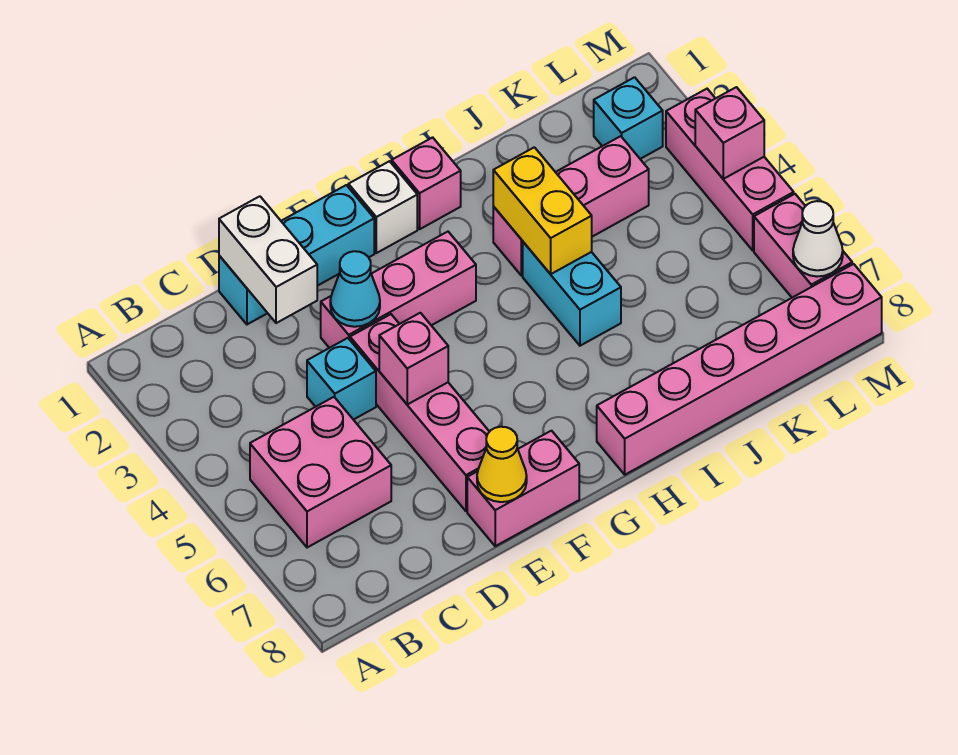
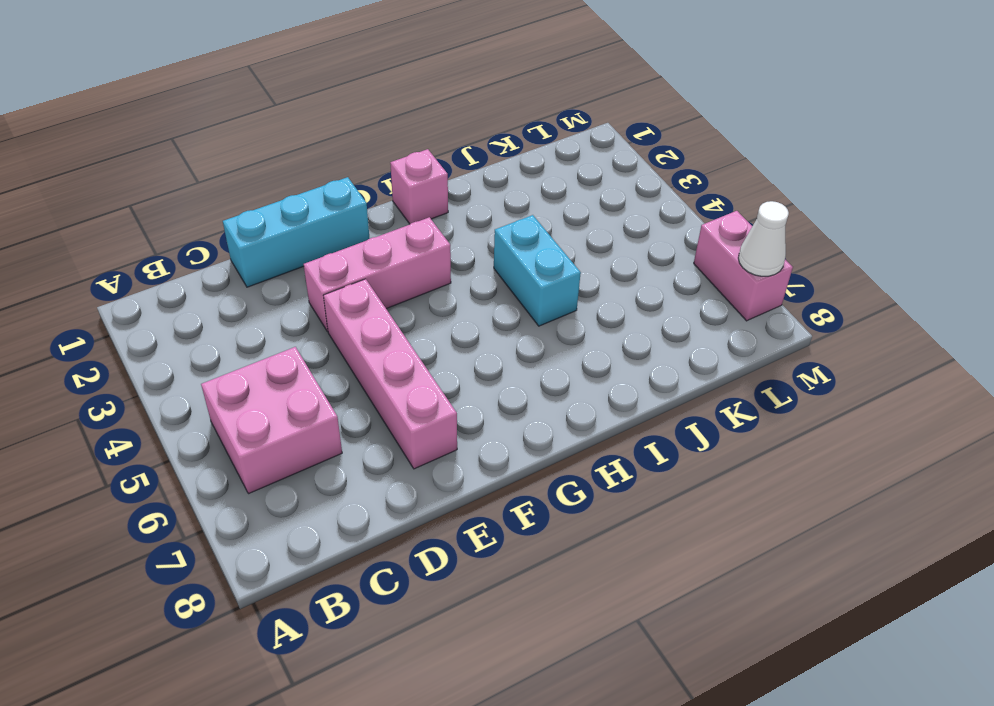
none -> cyan 1x1 brick [307,338,376,420]
none -> pink 1x2 brick [467,431,579,546]
none -> white 1x1 brick [348,161,417,253]

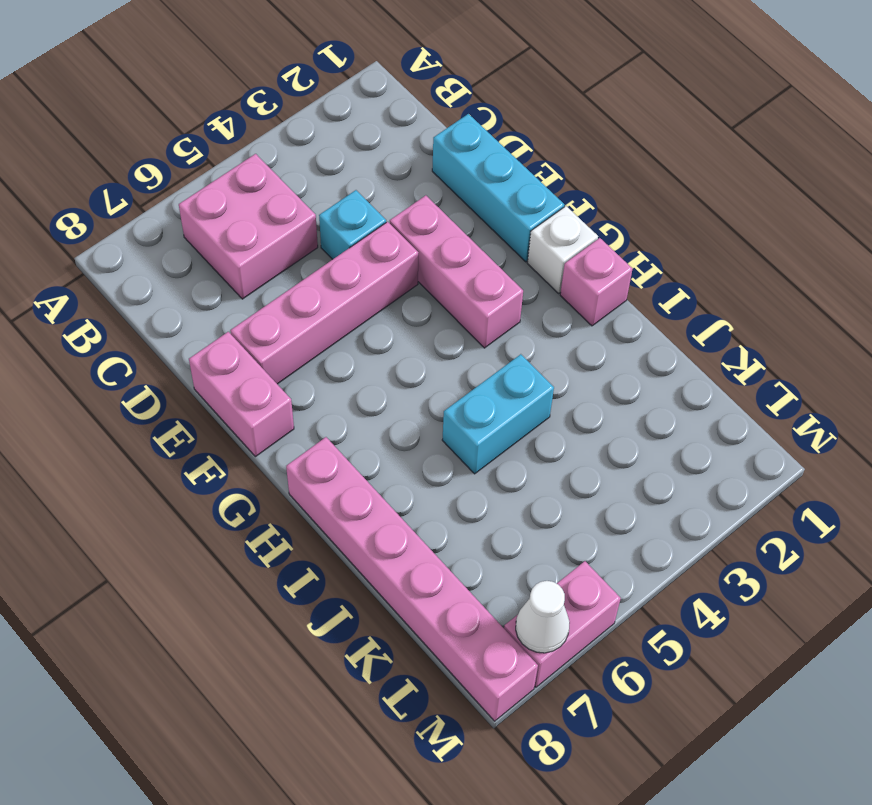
none -> pink 1x3 brick [493,136,649,276]
none -> cyan 1x1 brick [594,77,663,159]
none -> pink 1x3 brick [666,89,794,250]

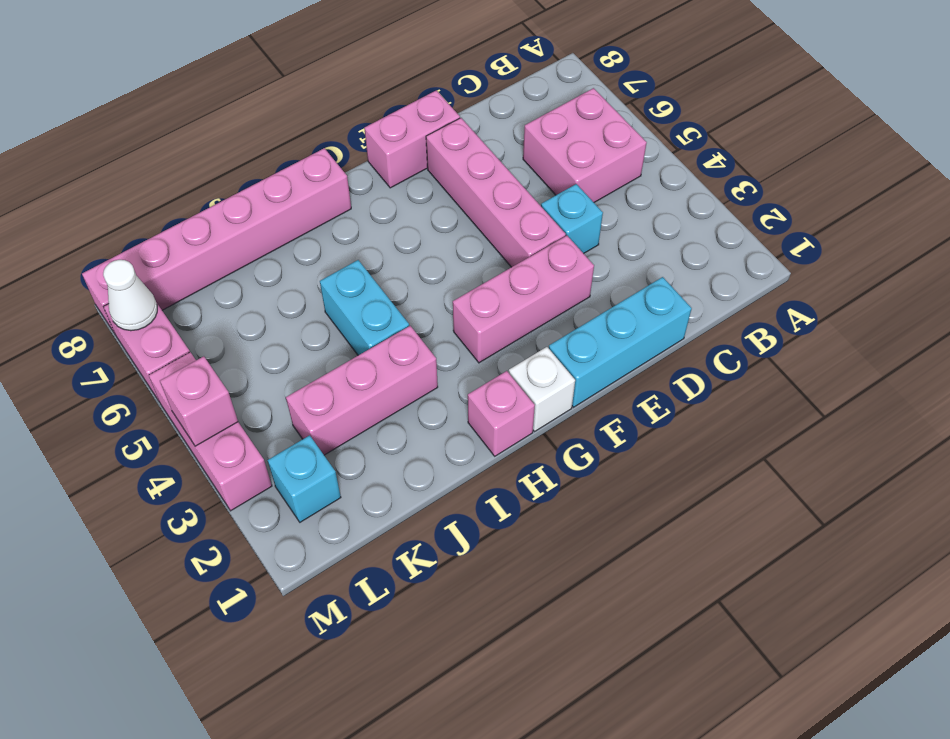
none -> white 1x2 brick [219,196,317,323]
none -> cyan 1x1 cone [330,251,380,327]
none -> pink 1x1 brick [379,313,448,404]

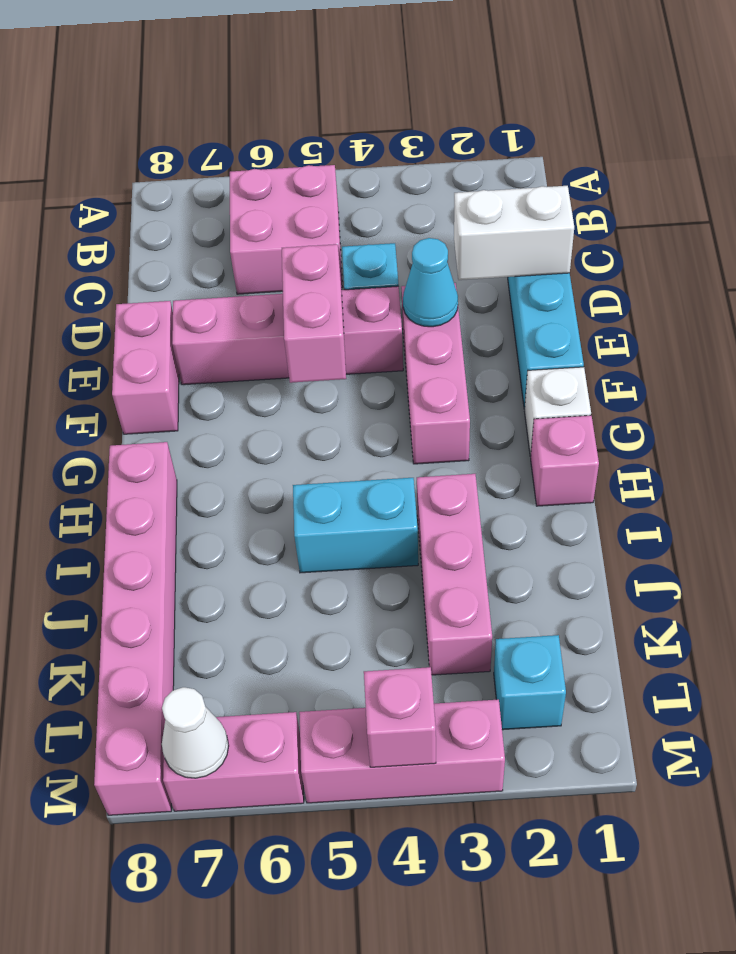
pink 1x2 brick [282,244,346,383] -> pink 1x1 brick [379,313,448,404]
none -> yellow 1x1 cone [477,427,527,502]
none -> yellow 1x2 brick [493,147,592,274]

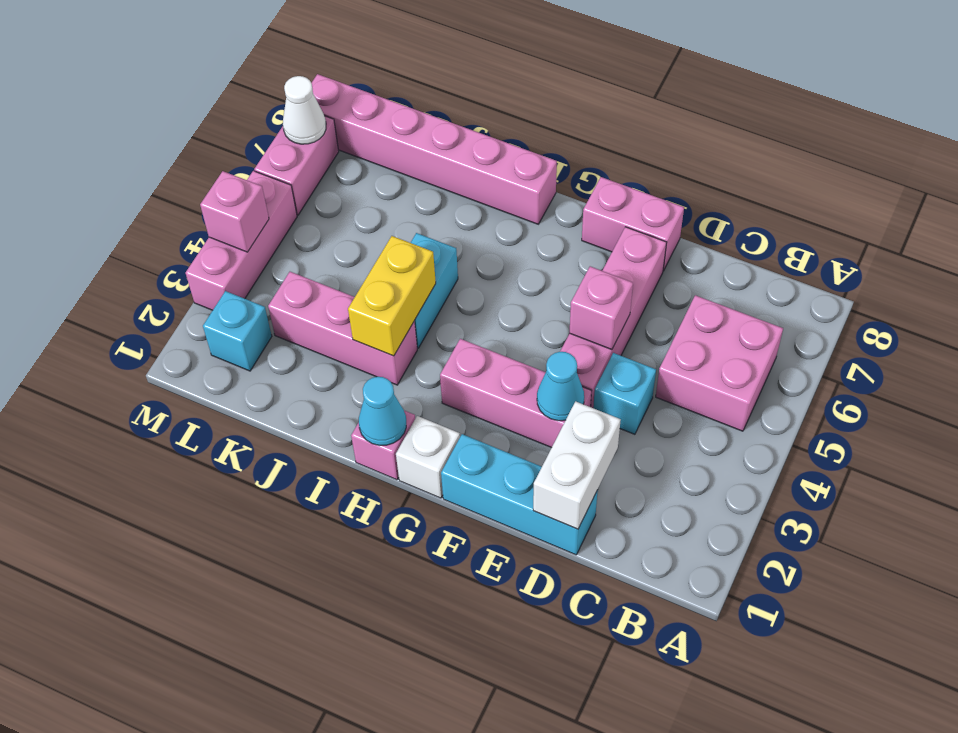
cyan 1x1 cone [359,377,406,446] -> none
none -> yellow 1x1 cone [477,427,527,502]

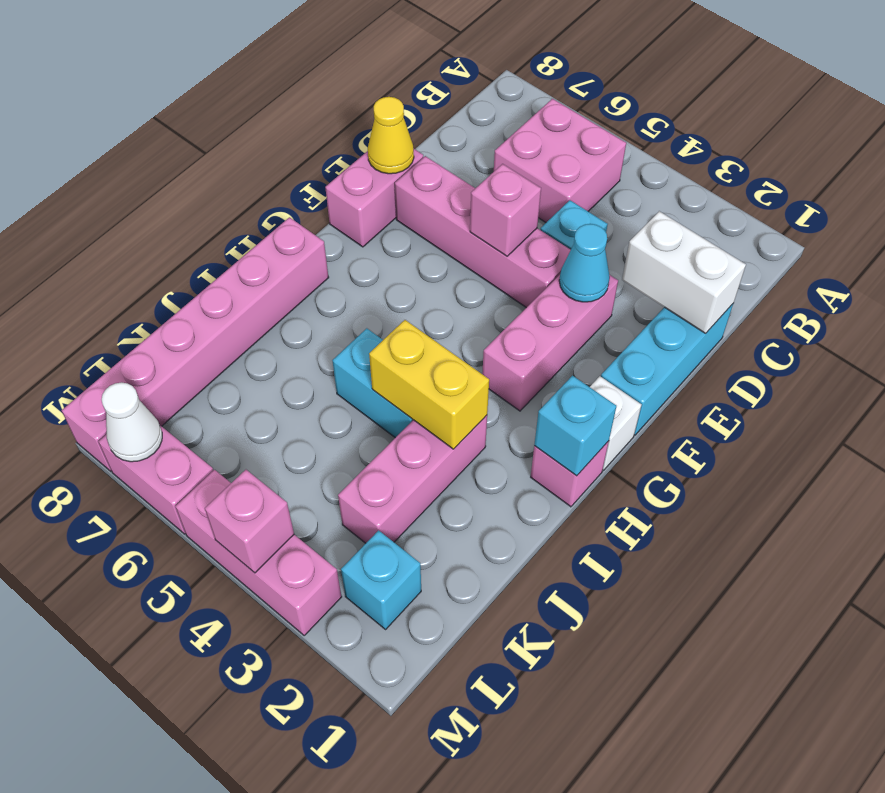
cyan 1x1 brick [534,376,616,476] -> none

